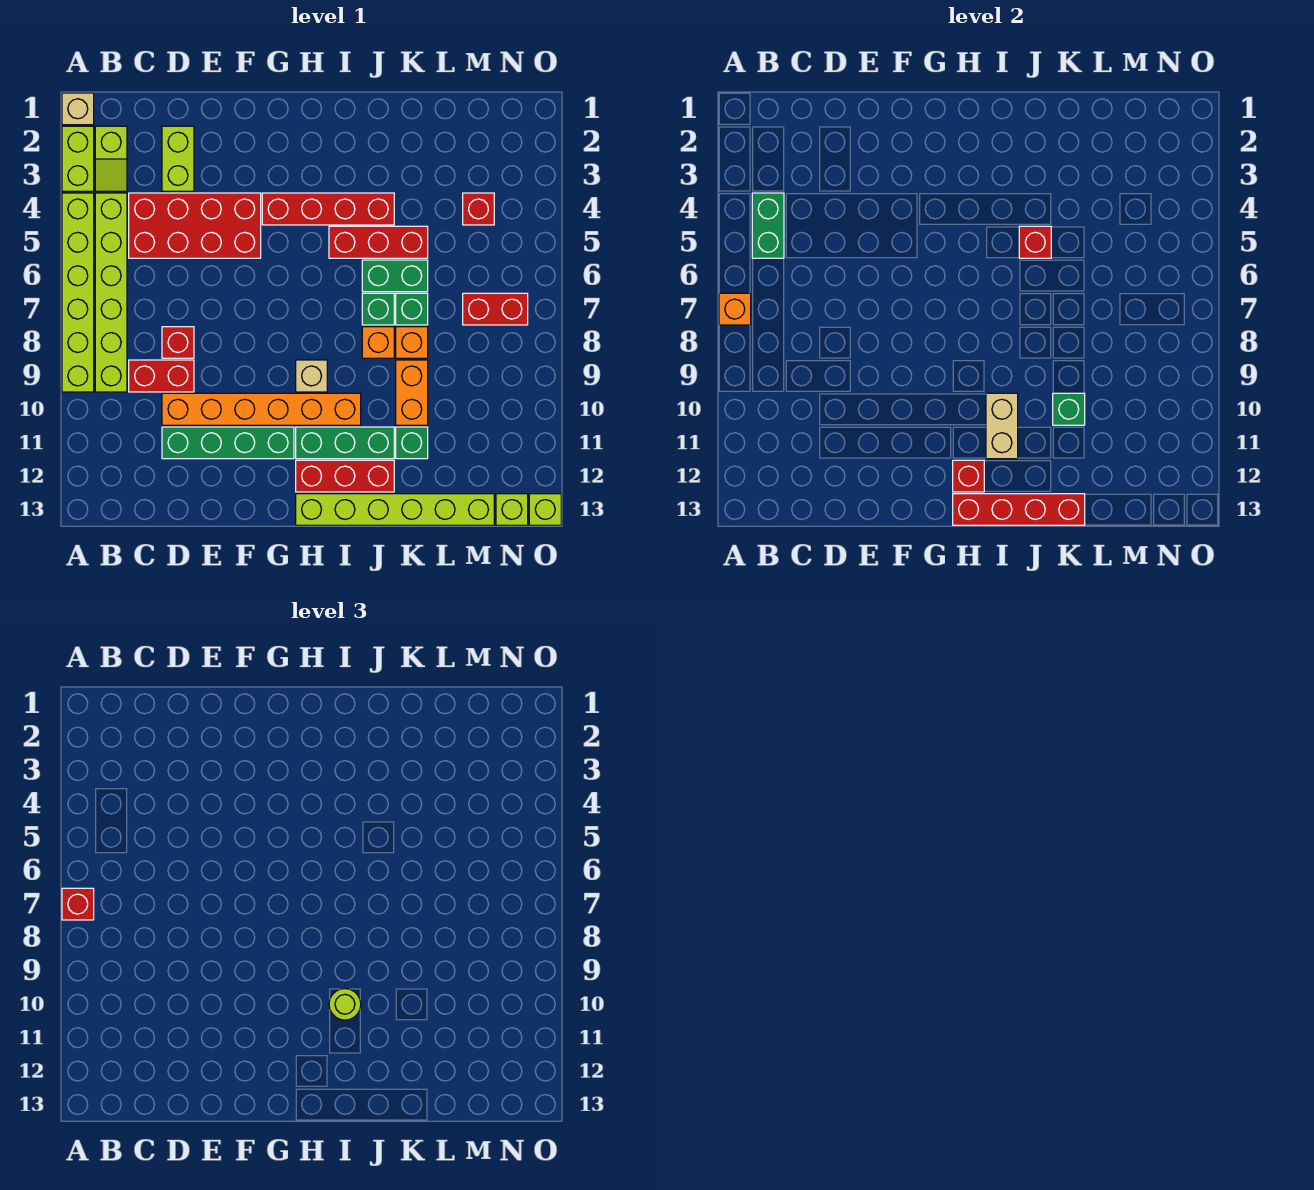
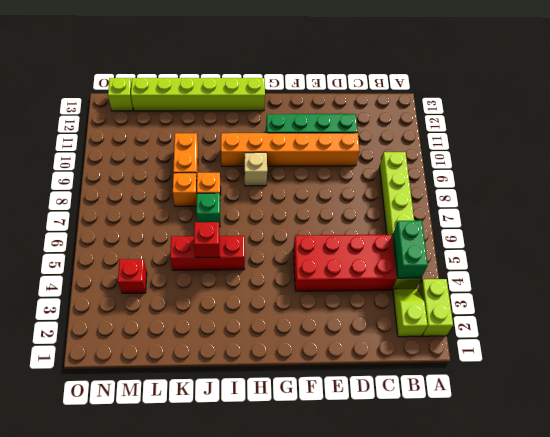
none -> tan 1x1 brick [62,93,94,125]
none -> lime 1x6 brick [62,193,94,392]
none -> red 1x2 brick [129,360,194,392]
none -> lime 1x2 brick [162,126,194,191]

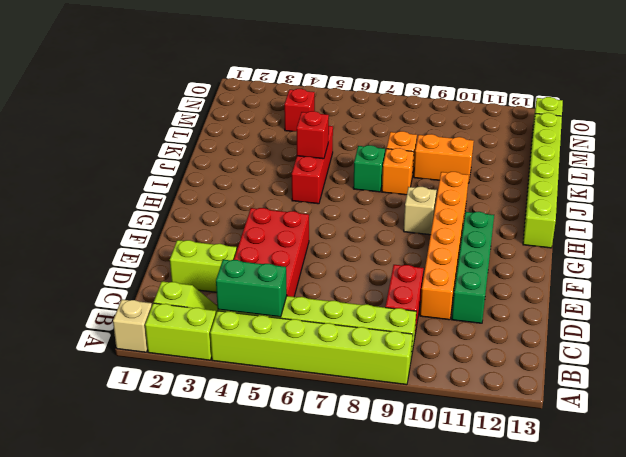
none -> red 1x1 brick [162,327,194,358]
none -> red 1x4 brick [262,193,394,225]
none -> green 1x3 brick [296,427,394,459]
none -> red 1x3 brick [296,460,394,492]

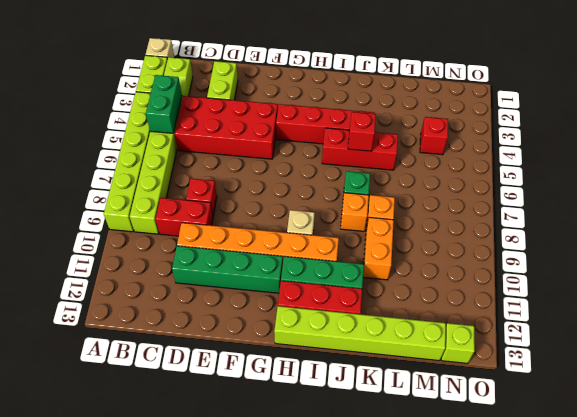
none -> green 1x2 brick [362,260,428,292]
none -> green 1x1 brick [396,293,428,325]
none -> green 1x1 brick [396,427,428,459]
none -> red 1x2 brick [463,293,528,325]

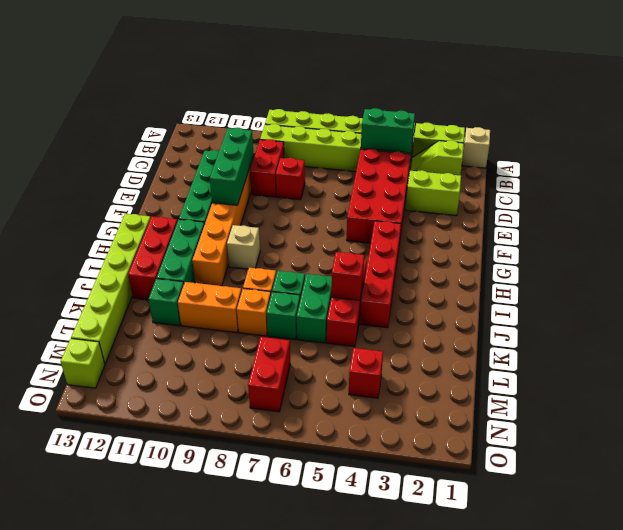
green 1x3 brick [210,128,254,205] -> none
none -> lime 1x1 brick [529,494,561,525]
none -> orange 1x1 brick [719,293,751,325]
none -> red 1x1 brick [953,460,984,492]
none -> red 1x4 brick [953,494,1085,525]

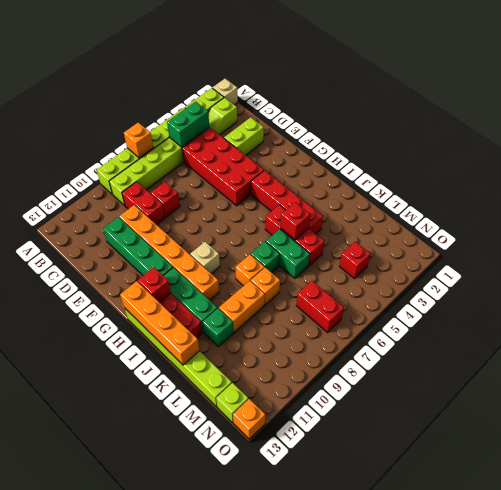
orange 1x4 brick [120,281,200,365] -> red 1x4 brick [953,494,1085,525]
orange 1x1 brick [233,399,266,439] -> lime 1x1 brick [529,494,561,525]
none -> green 1x1 brick [396,293,428,325]
none -> tan 1x2 brick [986,393,1018,459]
none -> green 1x1 brick [1053,393,1085,425]
none -> red 1x1 brick [62,888,94,920]

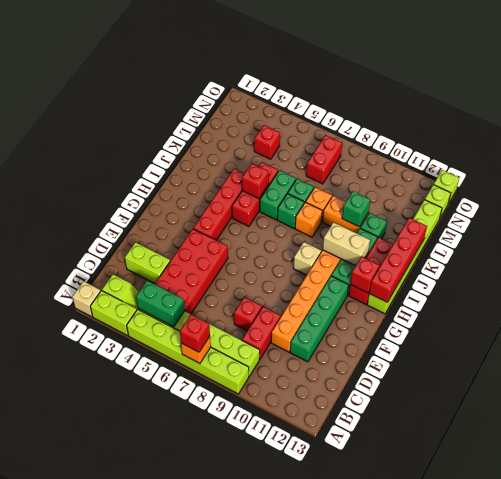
none -> lime 1x1 round brick [329,989,361,1020]

